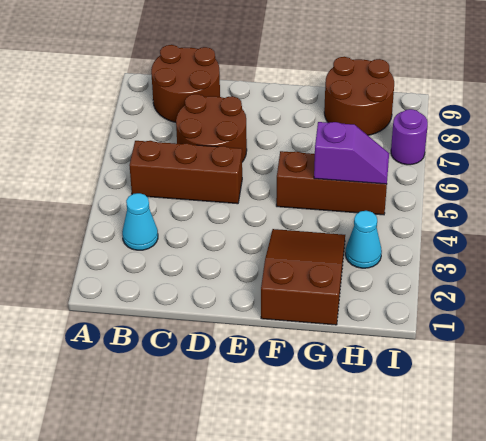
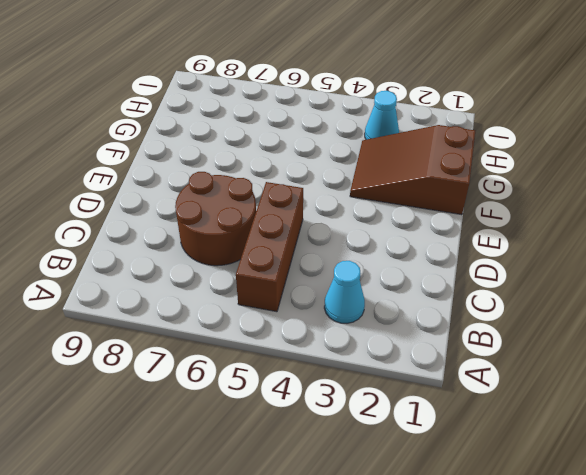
none -> brown 2x2 round brick [151,45,220,122]
none -> brown 1x3 brick [276,151,387,215]

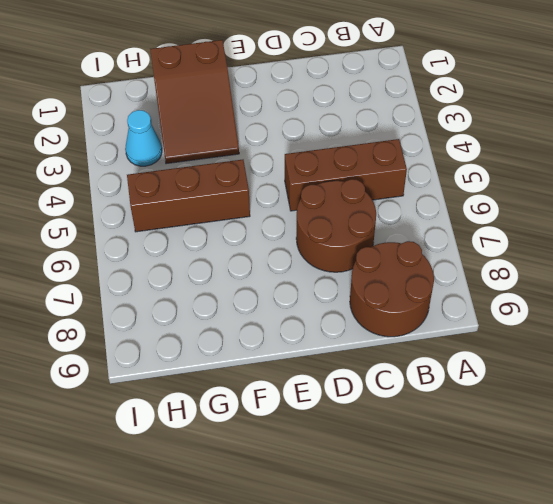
none -> cyan 1x1 cone [122,193,158,250]
none -> brown 2x2 round brick [324,57,394,135]

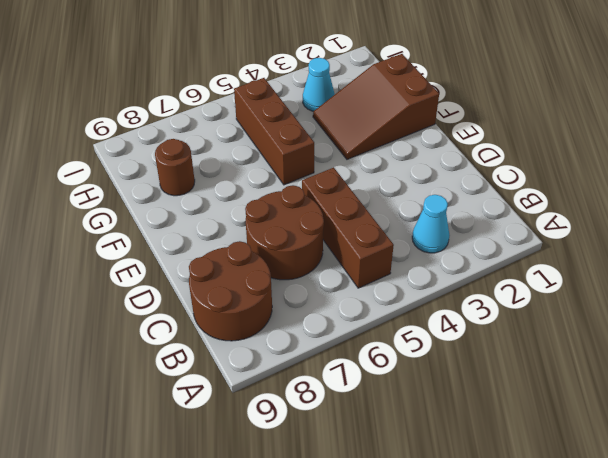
brown 1x1 round brick [155,139,195,196] -> brown 2x2 round brick [324,57,394,135]
none -> purple 1x1 round brick [391,109,428,165]
none -> purple 1x2 slope [314,122,389,184]

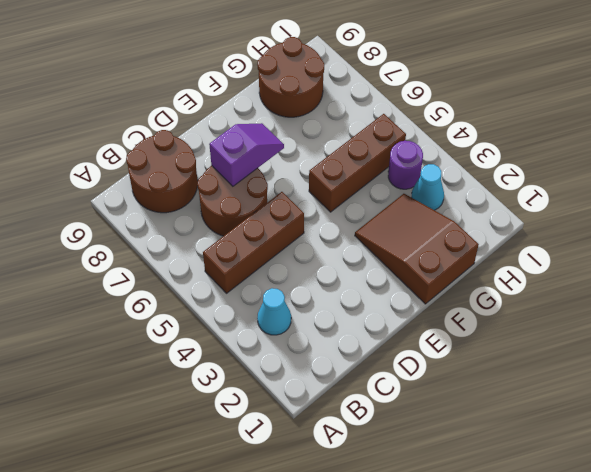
purple 1x2 slope [209,123,284,186] -> purple 1x2 slope moved to [314,122,389,184]
purple 1x1 round brick [388,141,423,189] -> purple 1x1 round brick moved to [391,109,428,165]

